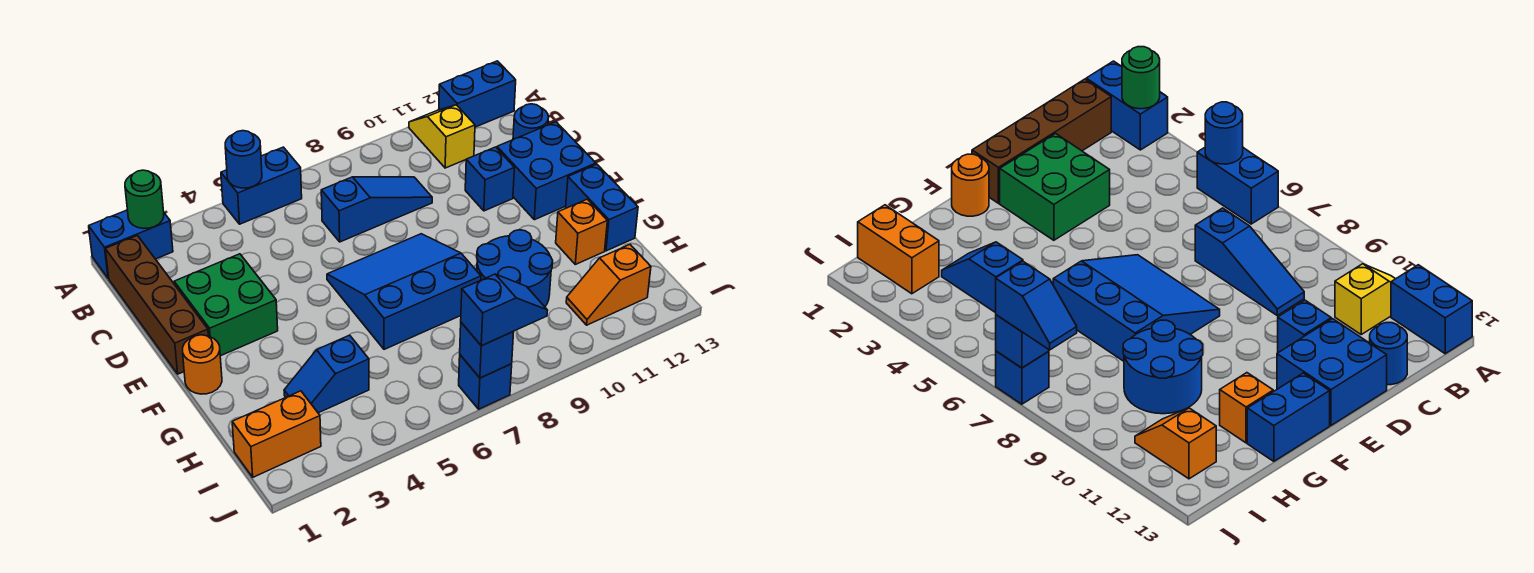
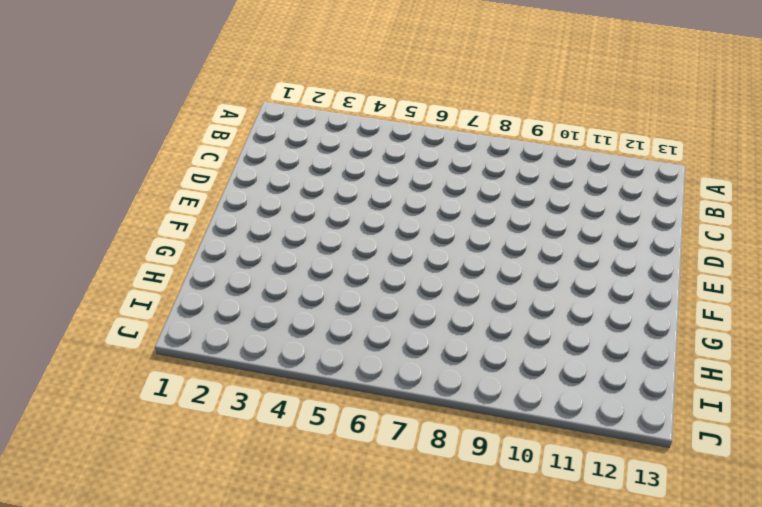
none -> blue 1x2 brick [89,210,173,279]
none -> blue 1x2 brick [221,147,302,224]
none -> yellow 1x2 slope [409,105,475,168]

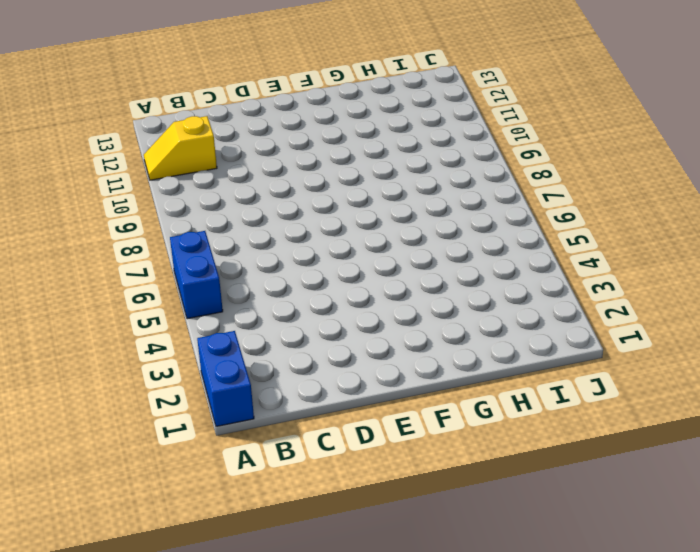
none -> blue 1x2 brick [439,61,516,127]
none -> brown 1x4 brick [105,235,208,374]
none -> blue 1x3 slope [321,177,432,242]

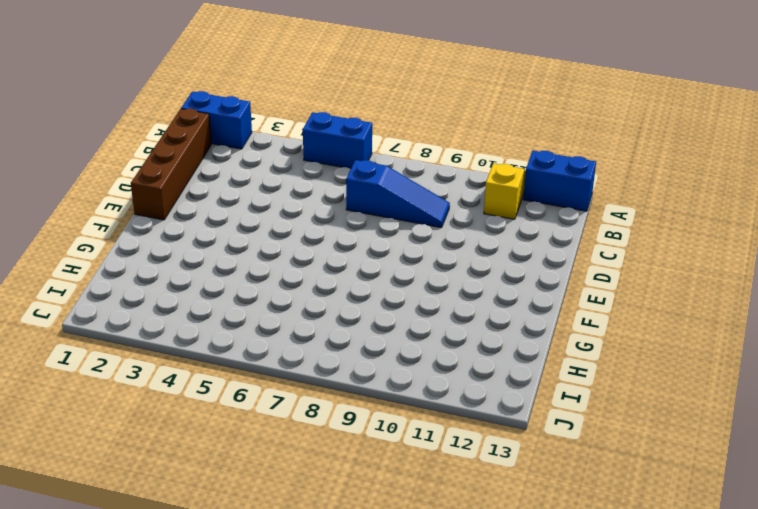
none -> blue 1x1 round brick [513,104,548,140]
none -> green 2x2 brick [174,254,278,356]
none -> blue 1x1 brick [465,147,514,211]

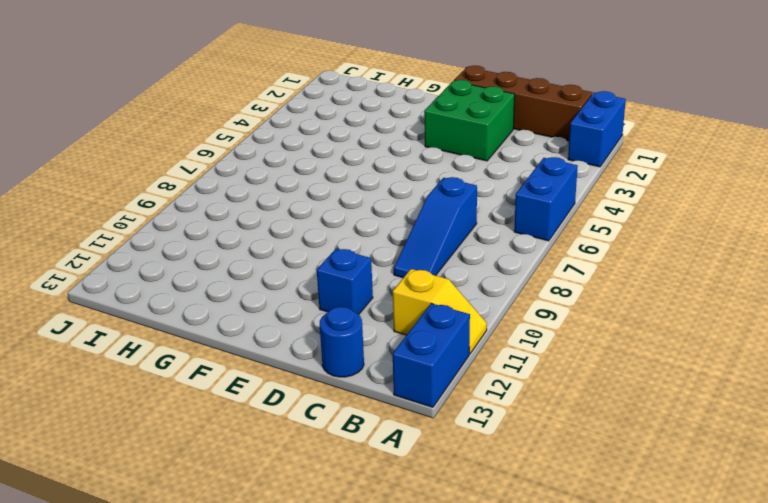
none -> blue 2x2 brick [497,122,596,220]
none -> blue 3x3 slope [327,234,481,349]
none -> orange 1x1 round brick [183,335,222,394]

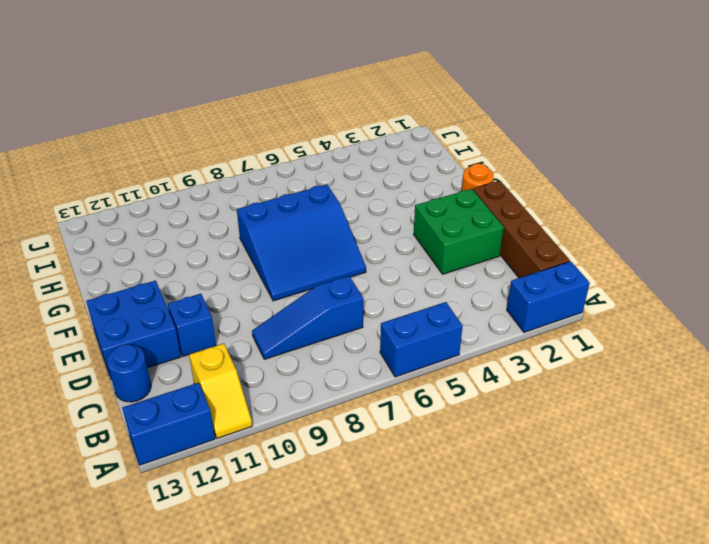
none -> blue 1x2 brick [566,164,638,251]
none -> blue 2x2 round brick [477,230,553,307]
none -> orange 1x1 brick [556,199,607,264]

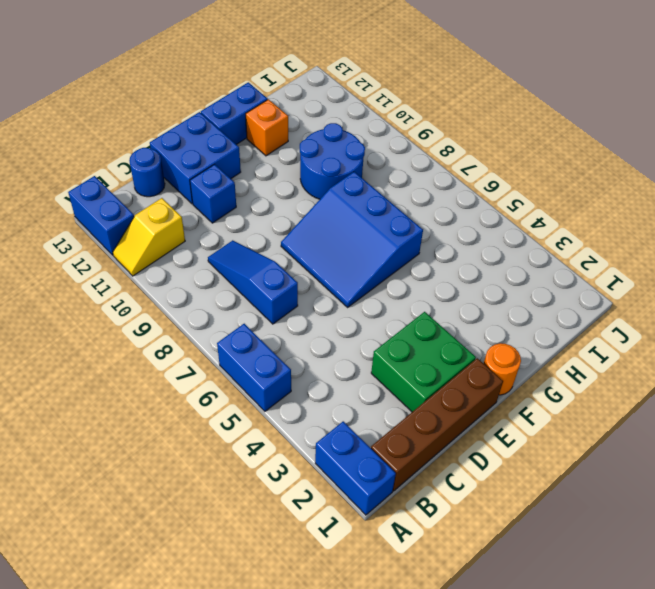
none -> blue 1x2 slope [284,335,369,413]
none -> orange 1x2 brick [232,391,321,477]
none -> orange 1x2 slope [566,245,651,325]

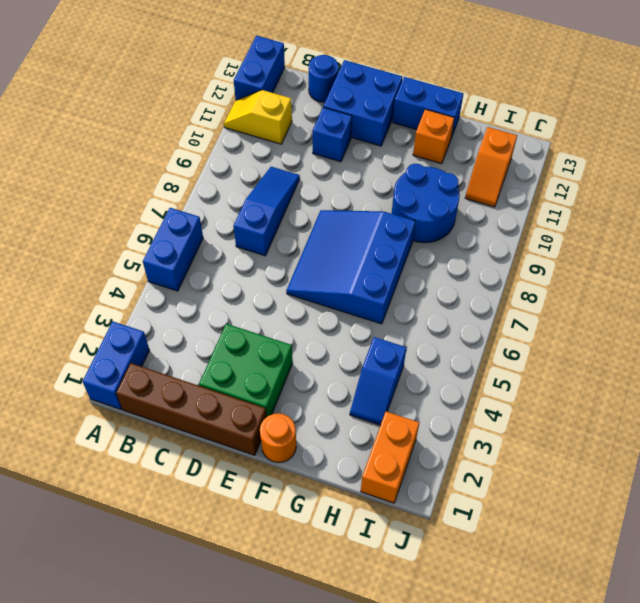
none -> blue 1x1 brick [459,355,512,409]
none -> green 1x1 round brick [125,170,164,228]
none -> blue 1x1 round brick [225,131,262,188]

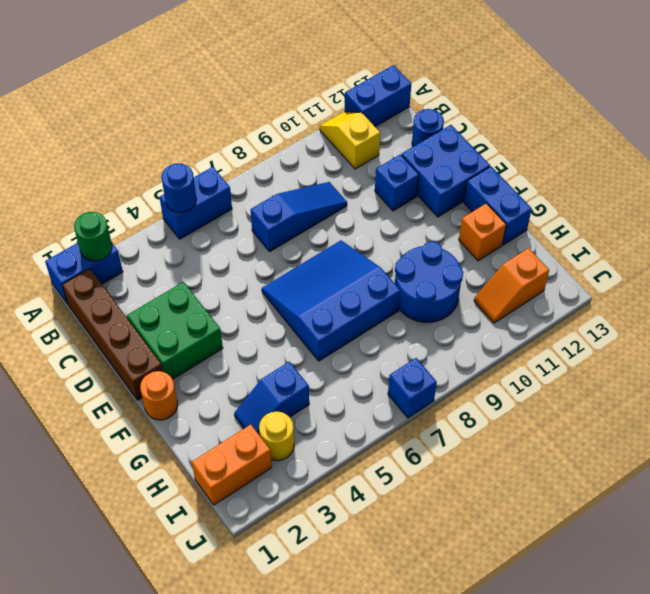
yellow 1x1 round brick [259,411,294,461] -> none
none -> blue 1x1 brick [460,323,514,378]
none -> blue 1x2 slope [461,274,548,346]

